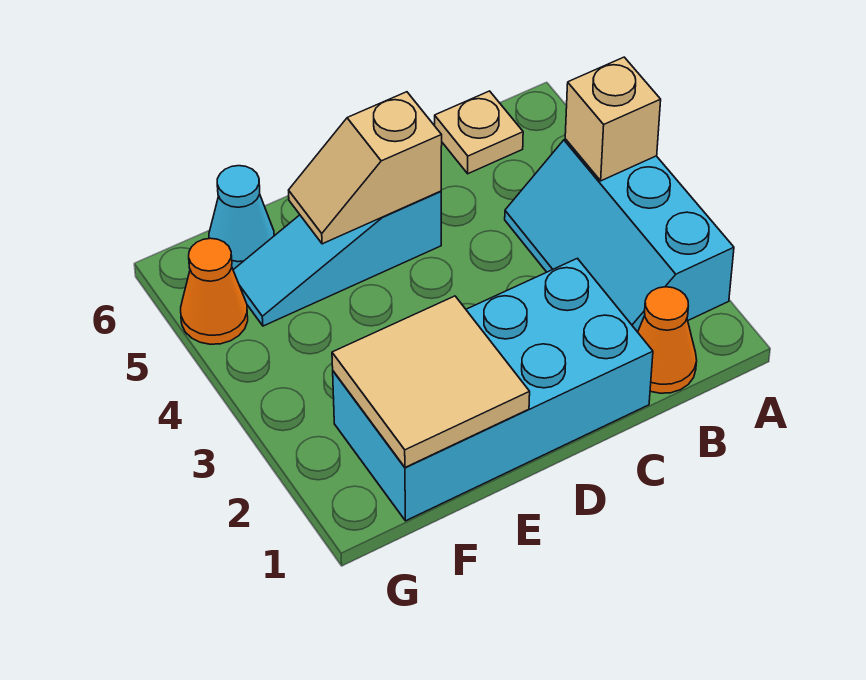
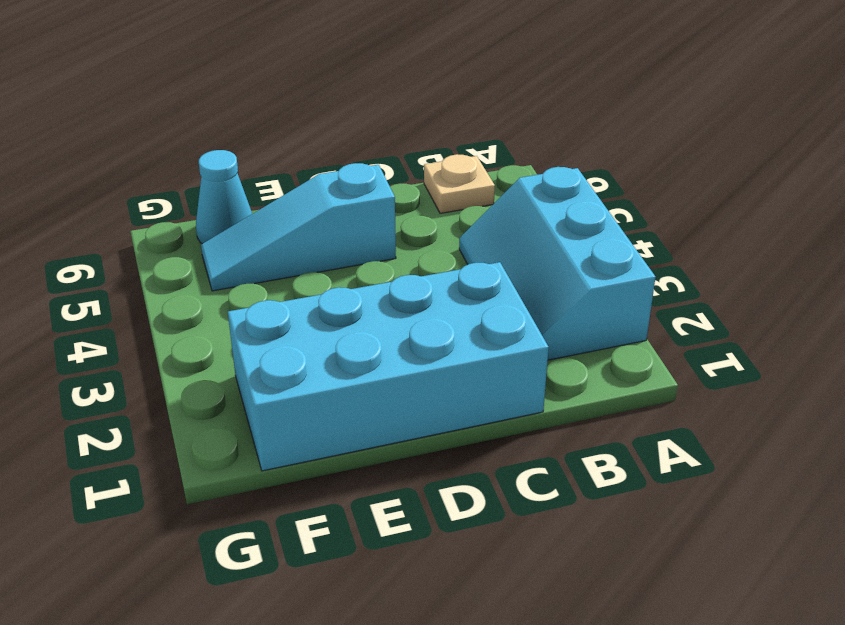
none -> orange 1x1 cone [638,287,697,393]
none -> orange 1x1 cone [181,238,248,344]

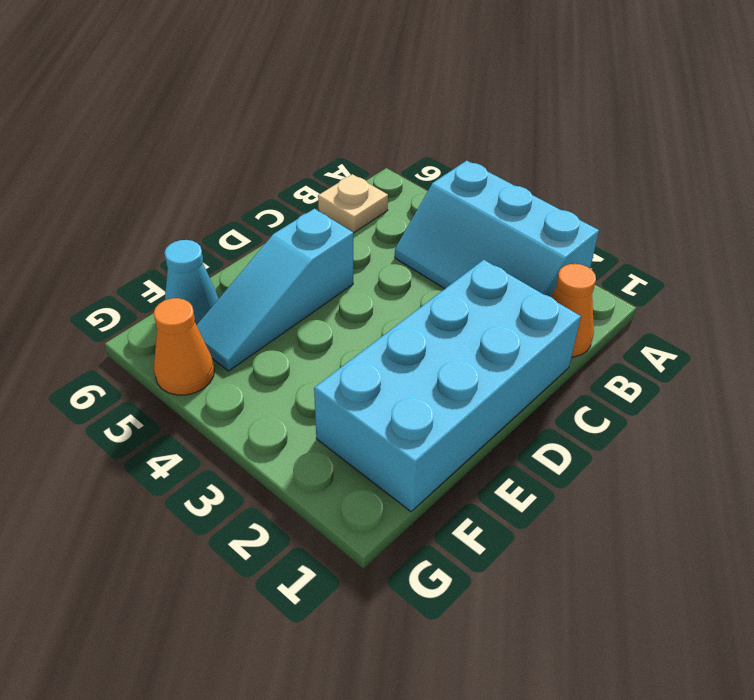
none -> tan 1x1 brick [565,57,661,181]
none -> tan 1x2 slope [289,92,442,244]

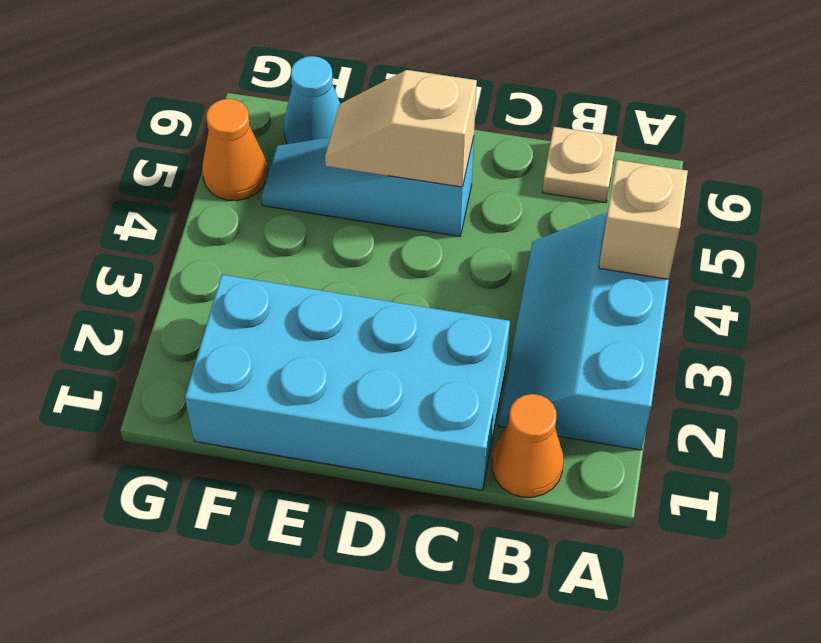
none -> tan 2x2 tile [332,296,530,467]

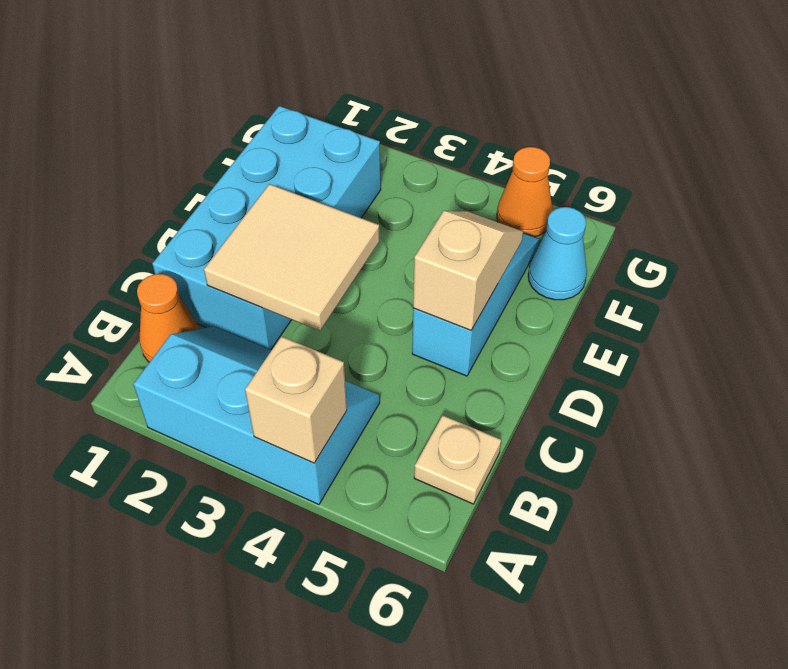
tan 2x2 tile [204,184,379,331] -> tan 2x2 tile moved to [332,296,530,467]

